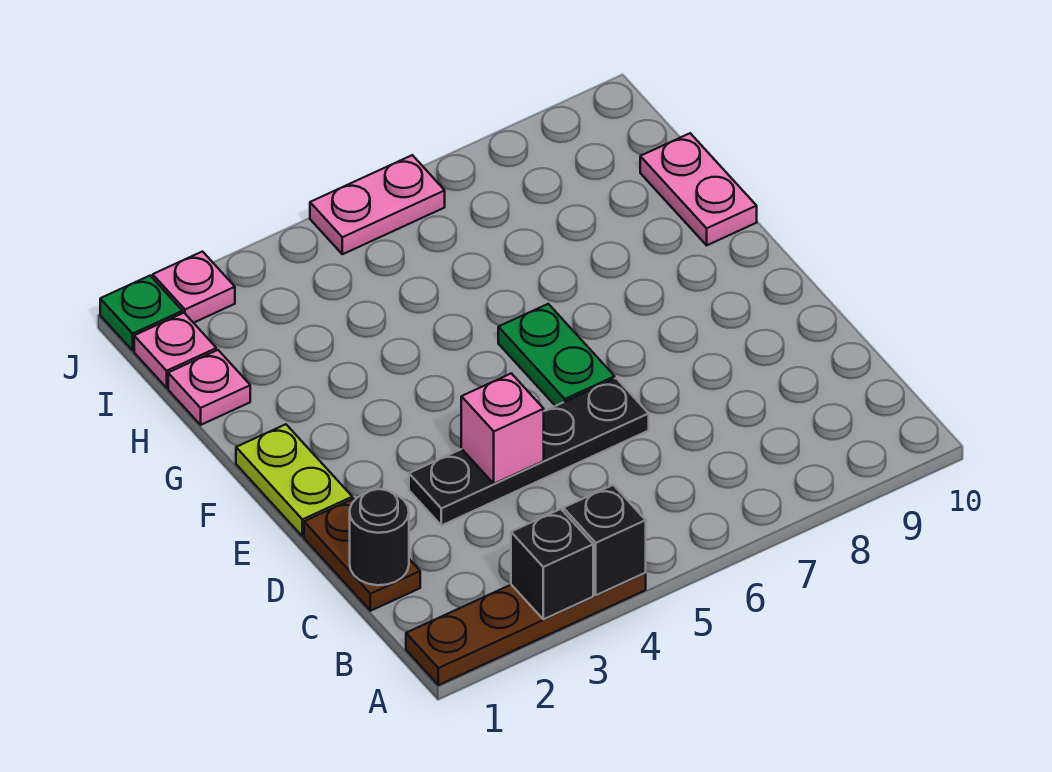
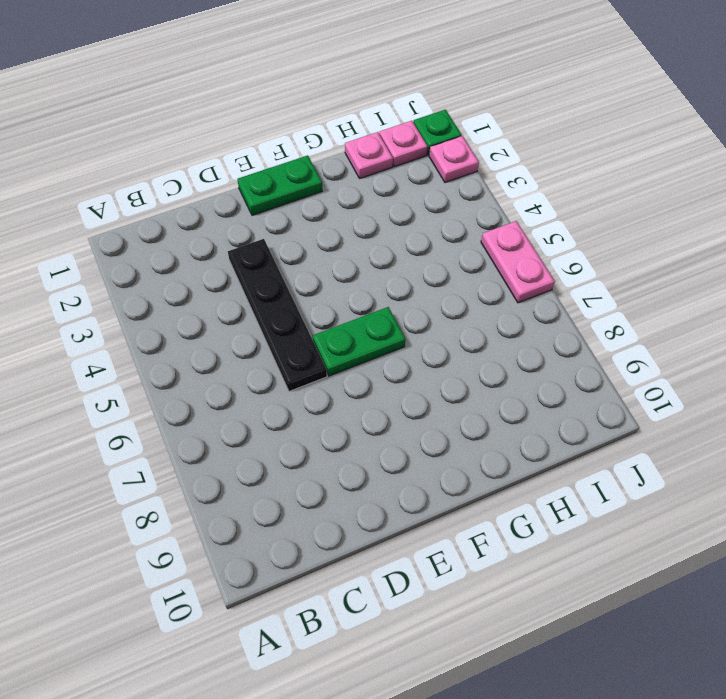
green 1x2 plate [238,155,322,215] -> lime 1x2 plate [236,424,352,537]
none -> brown 1x4 plate [406,573,646,685]
none -> brown 1x2 plate [304,499,420,611]
none -> pink 1x2 plate [640,133,757,245]

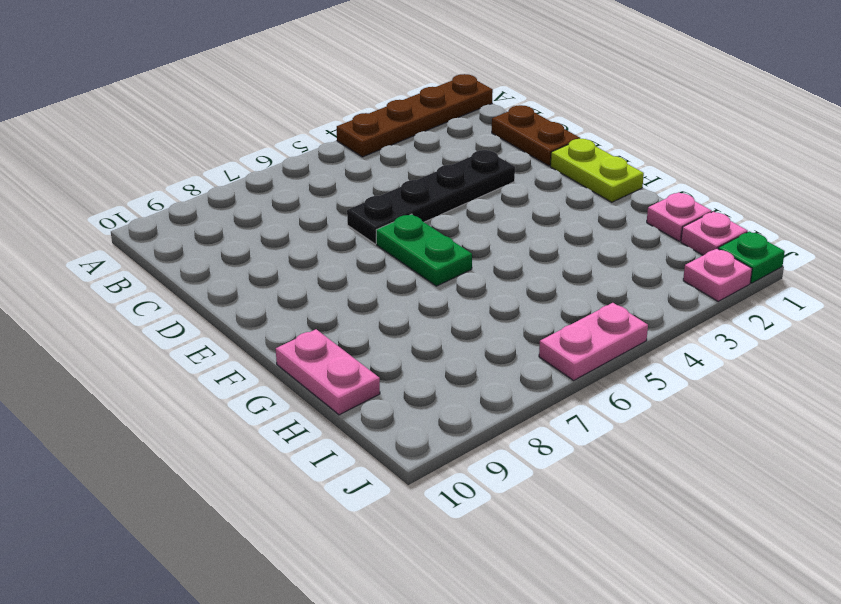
none -> black 1x1 brick [511,509,593,619]
none -> black 1x1 brick [563,485,646,595]
none -> black 1x1 round brick [350,489,409,585]

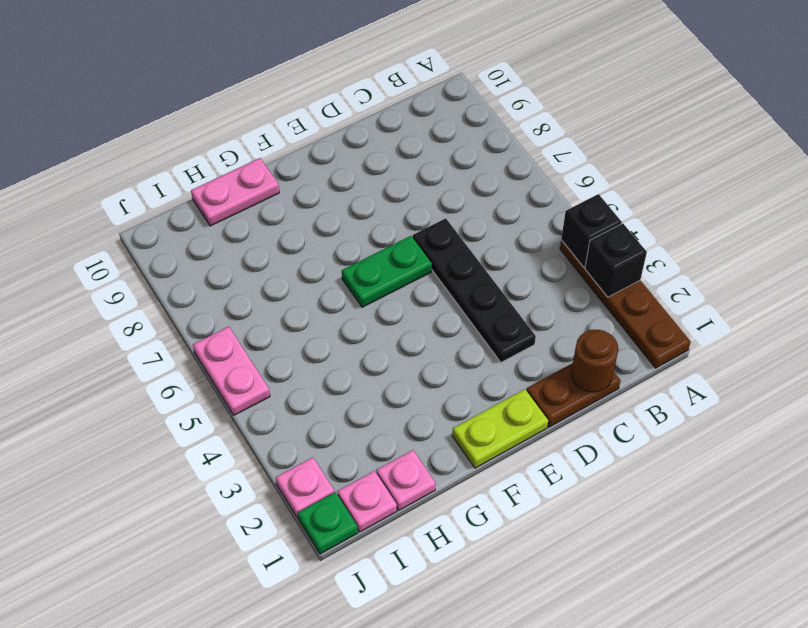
brown 1x1 round brick [571,329,618,392] -> black 1x1 round brick [350,489,409,585]
none -> pink 1x1 brick [461,373,544,484]

